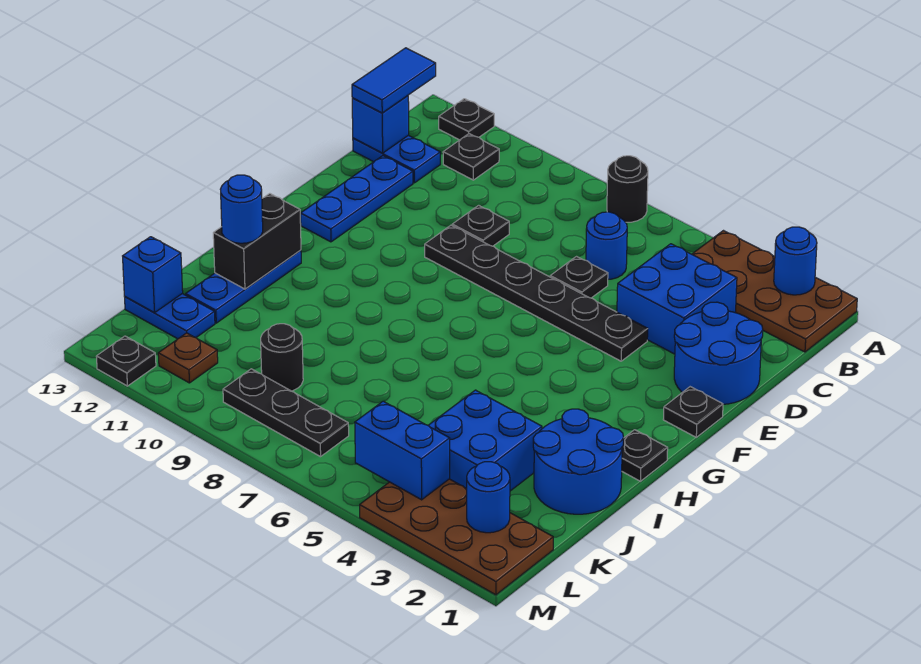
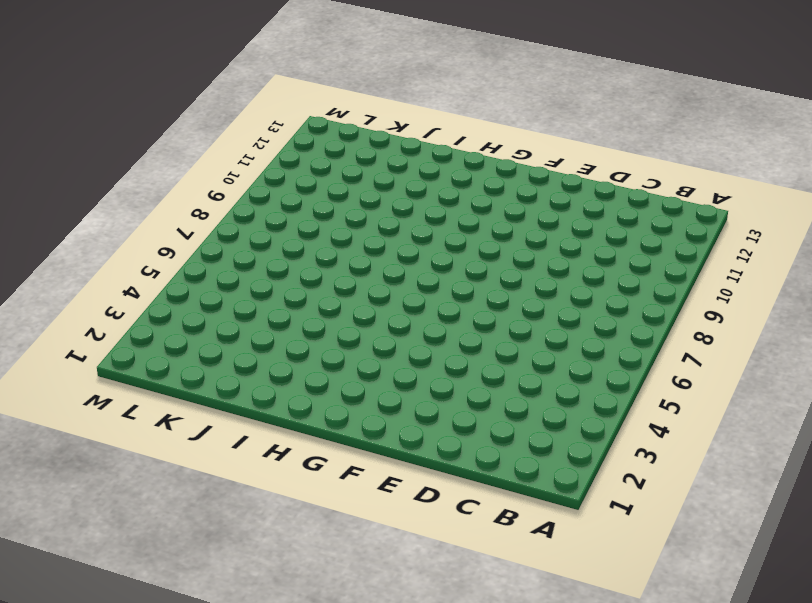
none -> brown 2x4 plate [692,231,857,352]
none -> black 1x1 round brick [607,156,648,222]
none -> black 1x1 plate [439,99,494,140]
none -> black 1x1 plate [443,134,499,180]

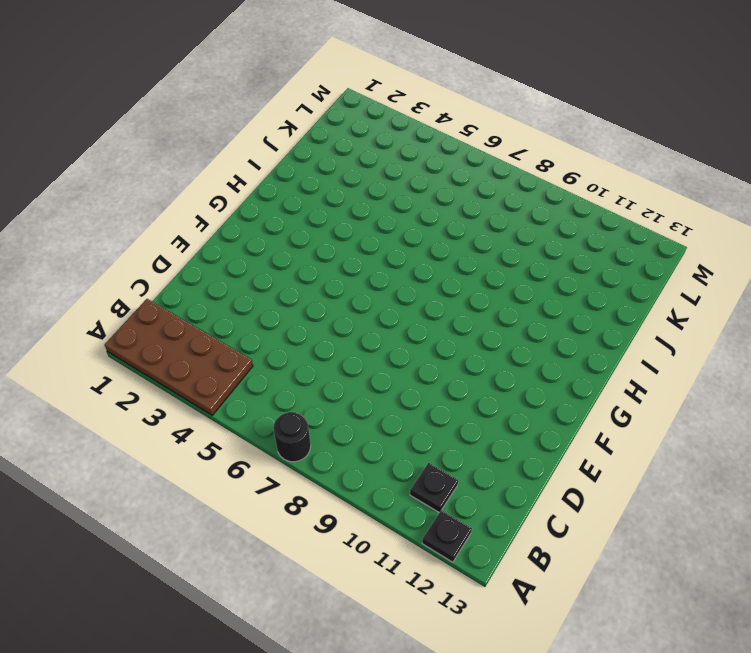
none -> blue 2x2 brick [617,244,737,354]
none -> blue 1x1 round brick [586,212,627,279]
none -> blue 1x2 plate [353,135,440,183]
none -> blue 2x2 round brick [674,302,763,404]

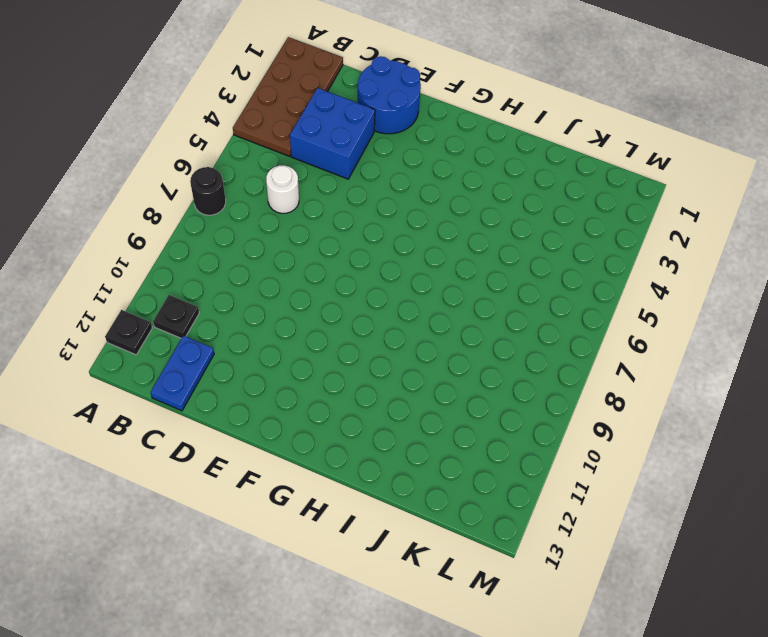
white 1x1 round brick [266,165,299,213] -> blue 1x1 round brick [586,212,627,279]
none -> black 1x1 plate [550,257,608,298]
none -> black 1x1 plate [452,205,509,246]
none -> blue 1x3 plate [301,156,413,242]
none -> black 1x6 plate [425,225,648,361]

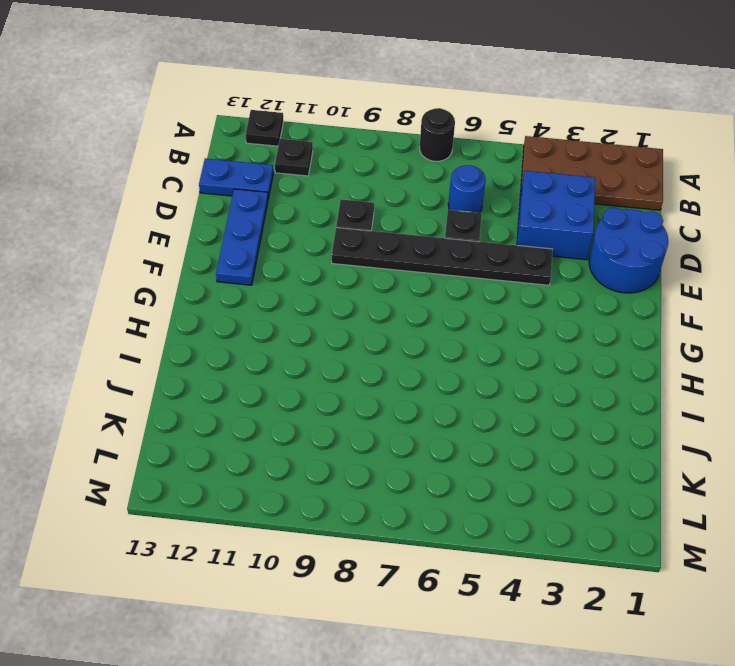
none -> black 1x1 plate [663,387,723,437]
none -> black 1x1 plate [622,430,668,481]
none -> blue 1x3 plate [186,250,301,323]
none -> blue 2x2 round brick [533,409,624,514]

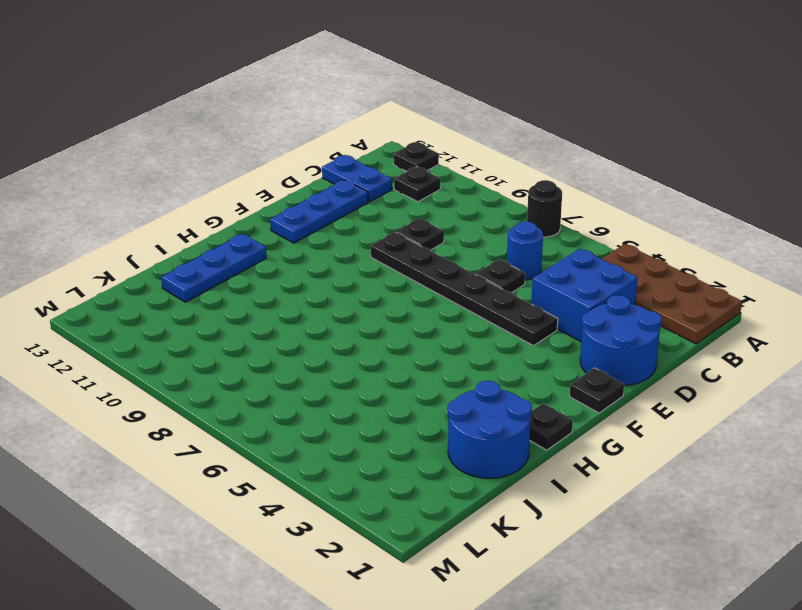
none -> blue 2x2 brick [428,390,542,491]
none -> black 1x1 round brick [261,324,303,391]
none -> blue 1x2 plate [125,294,215,339]
none -> brown 2x4 plate [360,479,553,595]

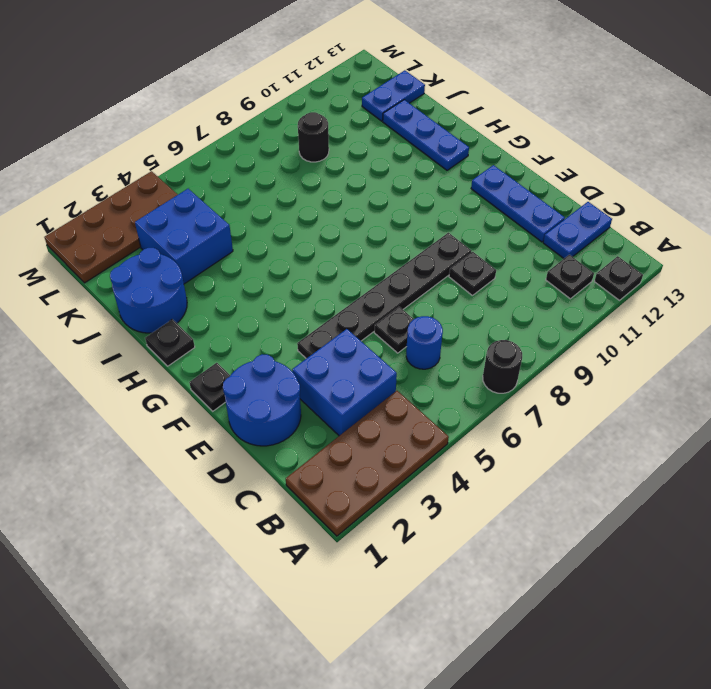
none -> black 1x3 plate [223,369,349,457]
none -> brown 1x1 plate [158,333,218,383]
none -> black 1x1 plate [96,336,156,386]
none -> blue 1x1 round brick [774,227,817,295]

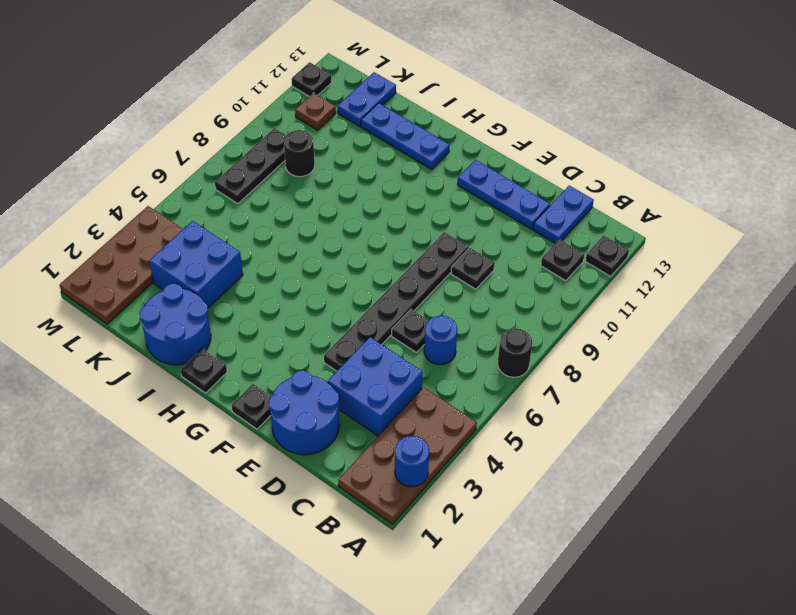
none -> blue 1x1 brick [352,96,409,153]
none -> black 1x2 brick [213,194,301,289]
none -> blue 1x1 brick [123,237,183,313]
none -> blue 1x1 round brick [467,462,510,533]

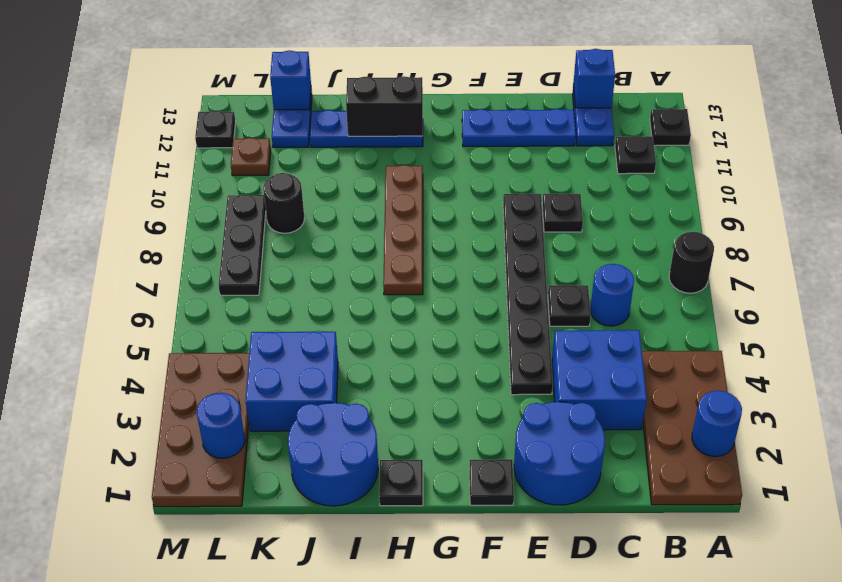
brown 1x4 plate [383,165,423,295] -> none
none -> blue 1x2 brick [355,401,450,500]
none -> blue 1x2 tile [352,48,436,113]
none -> blue 1x1 round brick [220,175,263,243]

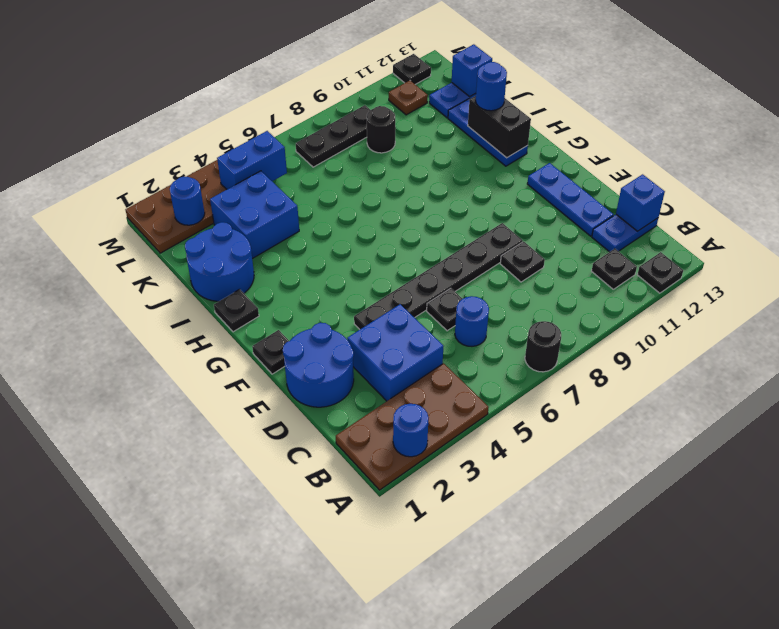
none -> blue 1x2 tile [352,48,436,113]

